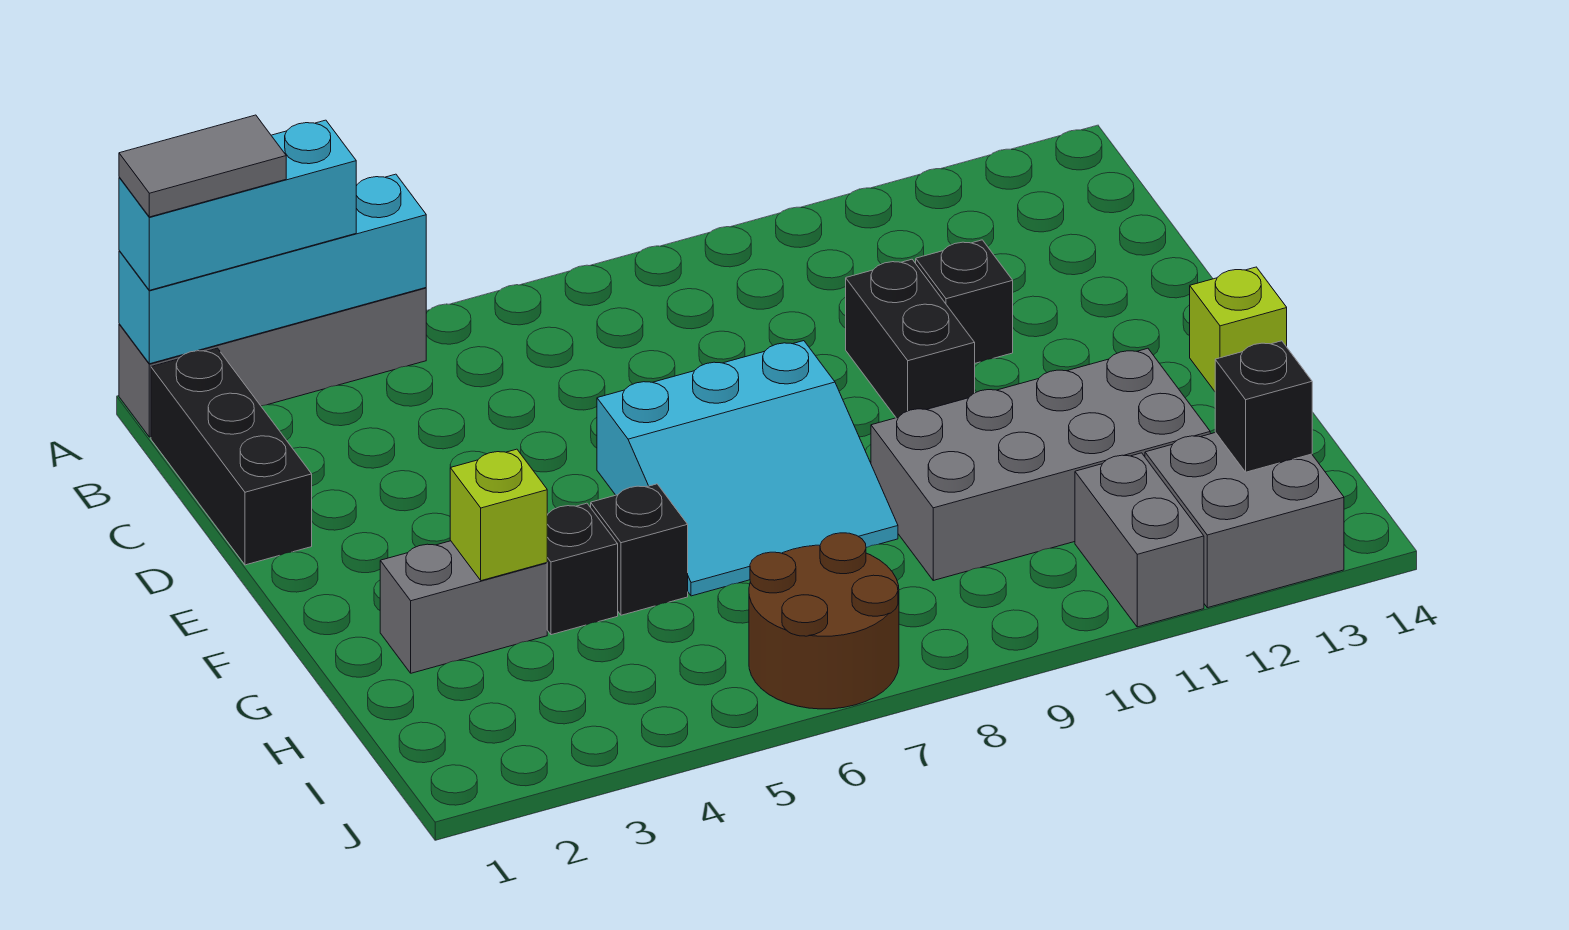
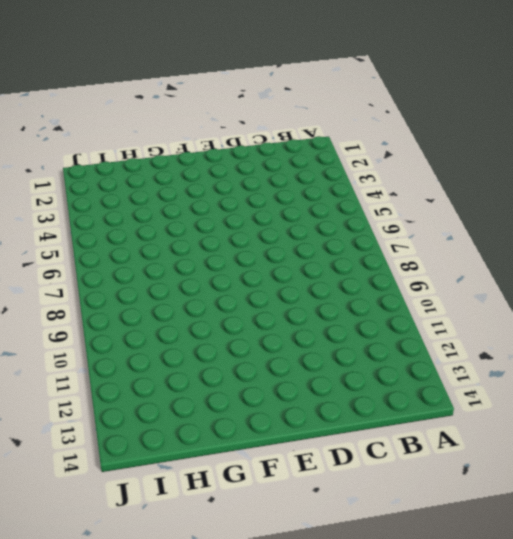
none -> grey 1x4 brick [119,288,426,437]
none -> black 1x3 brick [151,348,312,565]
none -> black 1x2 brick [846,259,975,418]

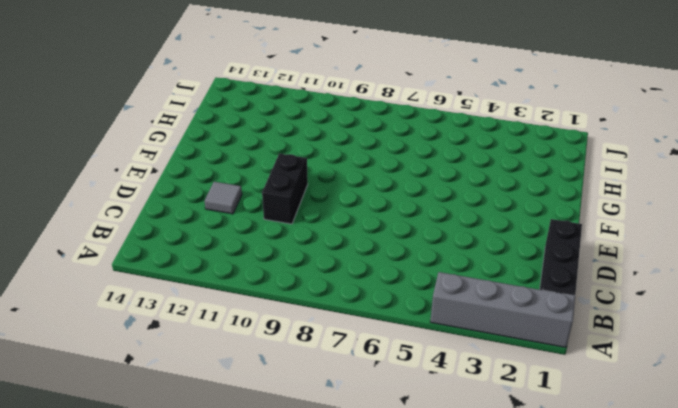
grey 1x1 tile [205,182,242,214] -> none
none -> black 1x1 brick [916,240,1013,363]
none -> cyan 3x3 slope [597,341,898,596]
none -> lime 1x1 brick [1190,267,1287,391]

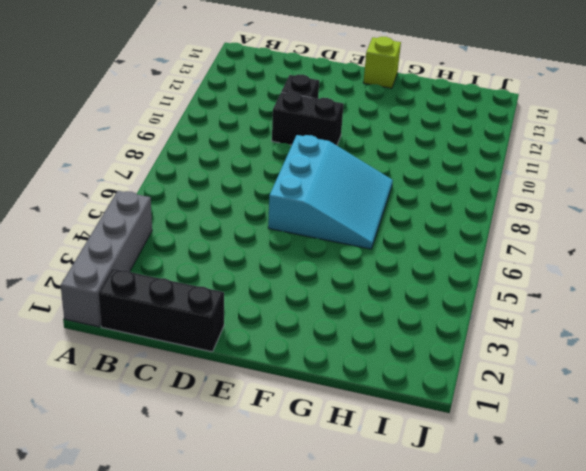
none -> grey 1x2 brick [380,541,547,673]
none -> black 1x1 brick [547,503,618,635]
none -> black 1x1 brick [591,484,688,615]

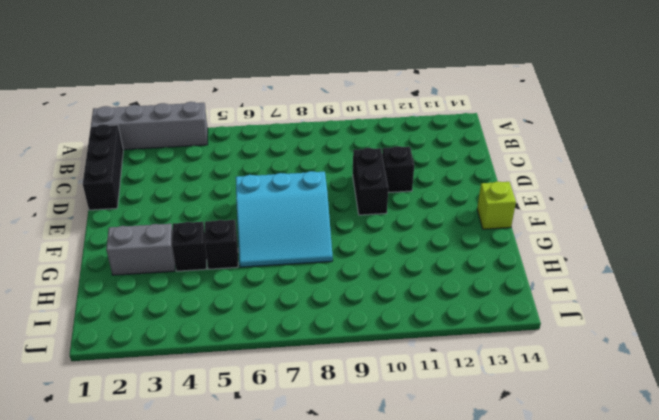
none -> grey 2x4 brick [871,348,1210,580]
none -> brown 2x2 round brick [749,533,899,709]
none -> grey 1x2 brick [1075,453,1204,627]

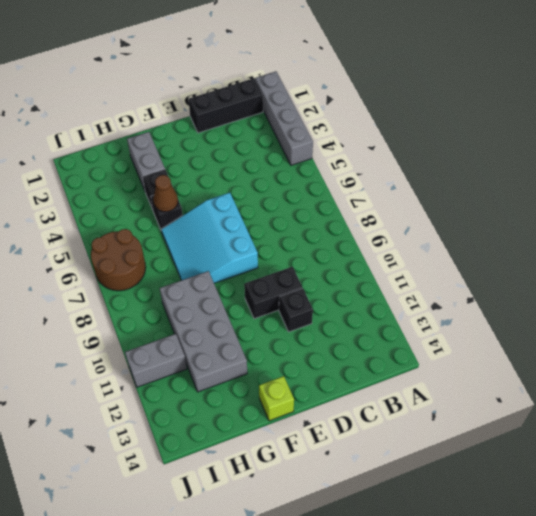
brown 1x1 cone [153,175,178,212] -> none
none -> grey 2x2 brick [1145,433,1344,608]
none -> cyan 1x4 brick [119,174,426,364]
none -> lime 1x1 brick [450,449,547,581]

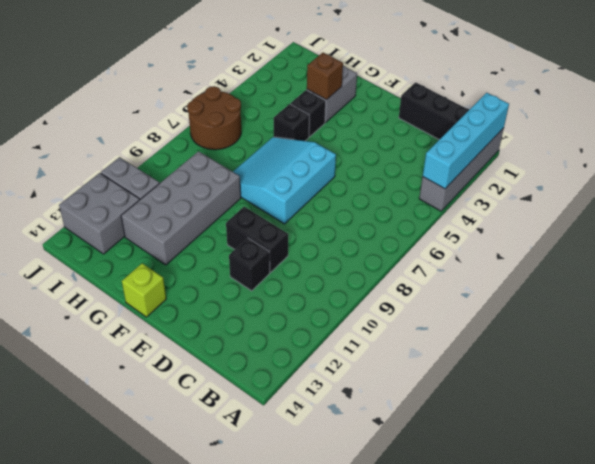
brown 1x1 brick [307,53,343,100] -> lime 1x1 brick [450,449,547,581]
none -> black 1x1 brick [1215,341,1312,472]
none -> cyan 1x3 brick [119,120,356,290]
none -> grey 1x2 tile [119,115,286,217]

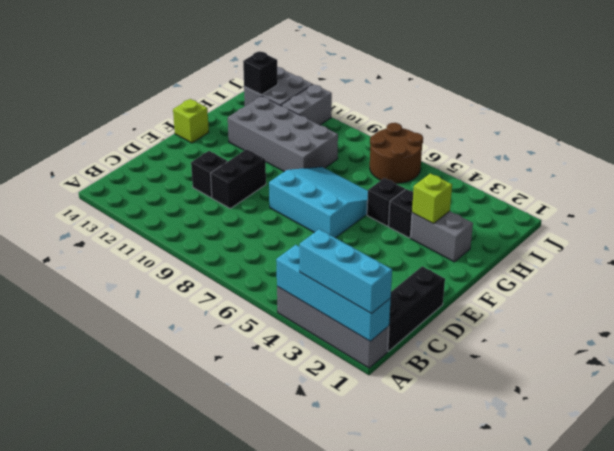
none -> grey 1x2 tile [119,115,286,217]

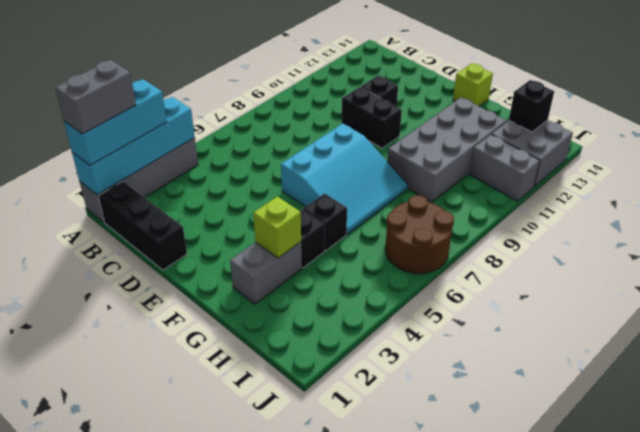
grey 1x2 brick [55,60,136,134] -> grey 1x2 tile [119,115,286,217]

